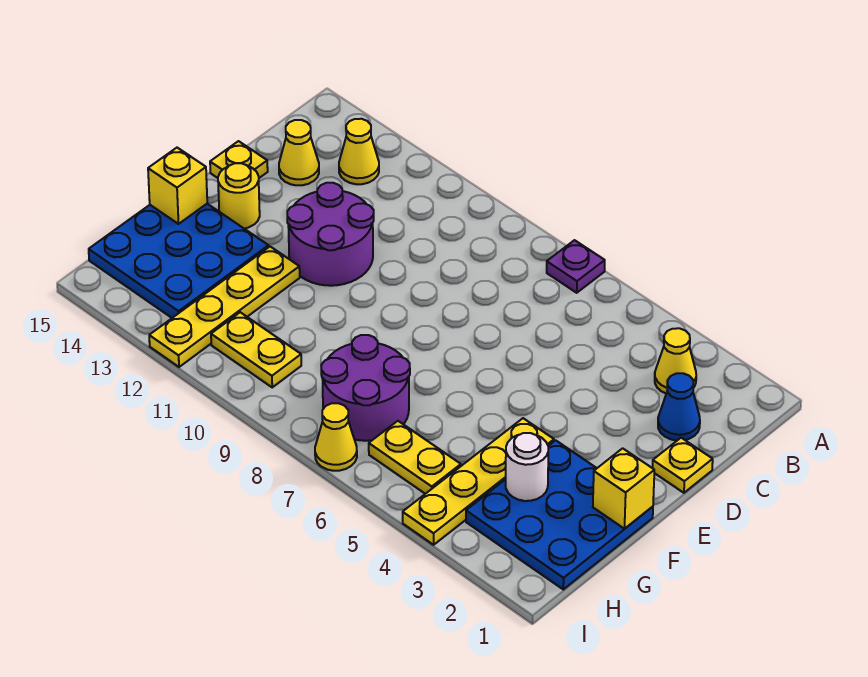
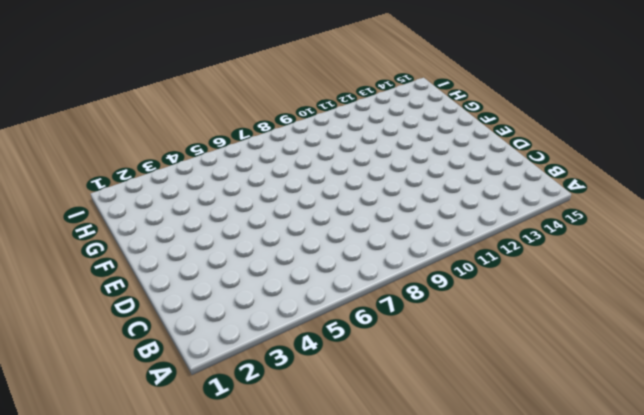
none -> purple 1x1 plate [547,240,605,293]
none -> yellow 1x1 cone [655,328,696,393]
none -> yellow 1x1 cone [339,119,379,184]

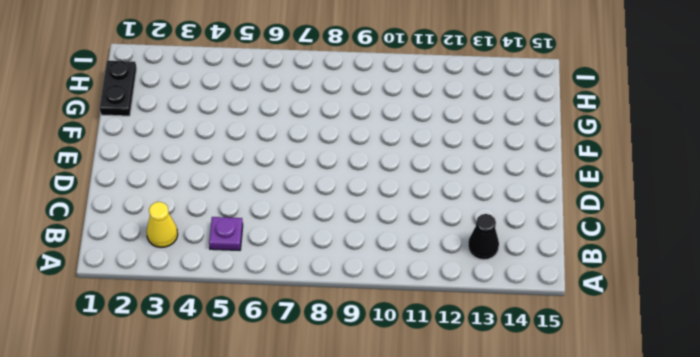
purple 1x1 plate [209,217,243,250] -> purple 1x1 plate moved to [547,240,605,293]
black 1x1 cone [468,214,499,260] -> yellow 1x1 cone [339,119,379,184]
black 1x2 plate [100,61,137,116] -> blue 3x3 plate [466,440,653,589]
none -> blue 1x1 cone [658,373,700,441]
none -> yellow 1x1 cone [279,120,319,185]
none -> yellow 1x1 plate [653,438,713,493]

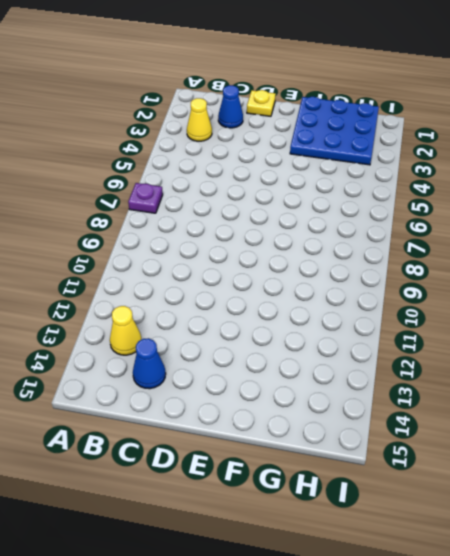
blue 1x1 cone [133,338,166,389] -> yellow 1x1 cone [279,120,319,185]
none -> purple 2x2 round brick [287,183,374,286]
none -> yellow 1x1 plate [210,141,268,178]
none -> yellow 1x1 round brick [218,163,260,229]

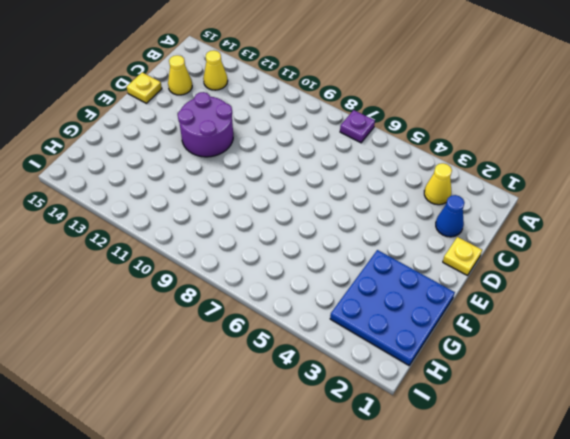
none -> yellow 1x1 round brick [218,163,260,229]
none -> yellow 1x4 plate [403,418,554,545]
none -> yellow 1x4 plate [149,247,300,367]

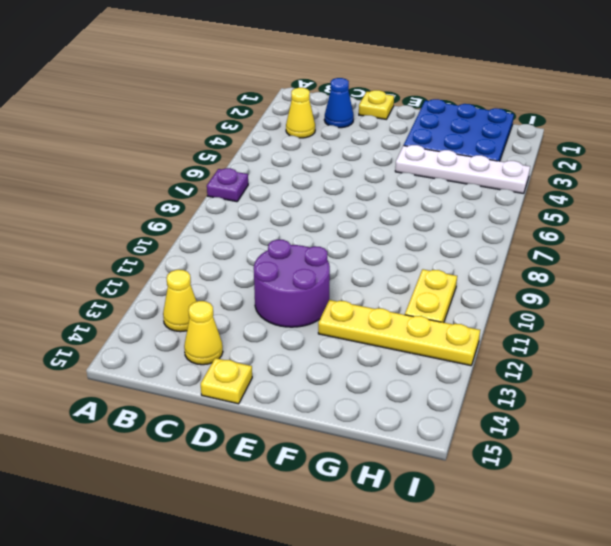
white 1x4 plate [395,145,530,194] -> yellow 1x4 plate [403,418,554,545]
none -> yellow 1x1 round brick [218,163,260,229]
none -> blue 3x3 plate [89,204,269,318]
none -> purple 2x2 round brick [321,335,410,441]

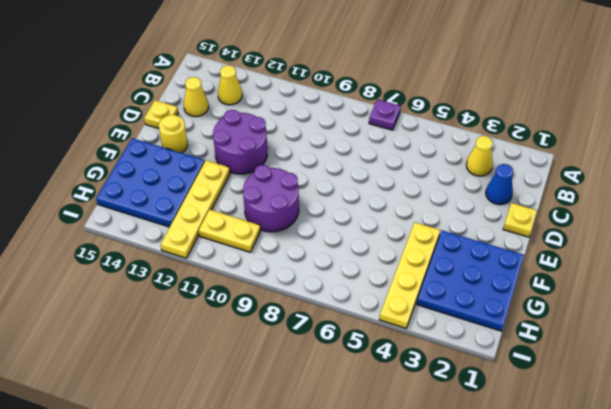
purple 2x2 round brick [243,165,299,232] -> purple 2x2 round brick moved to [321,335,410,441]
none -> yellow 1x2 plate [369,421,461,494]
none -> yellow 1x1 cone [315,403,357,471]
none -> yellow 1x1 brick [593,448,654,529]

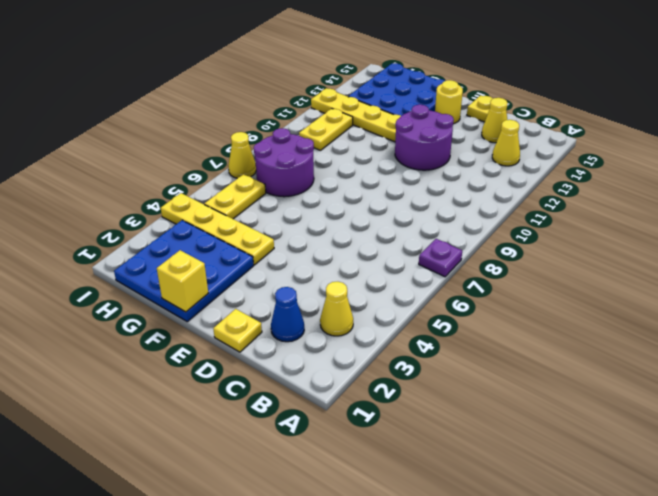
none -> yellow 1x1 brick [148,148,207,224]
none -> white 1x1 round brick [506,433,548,501]

